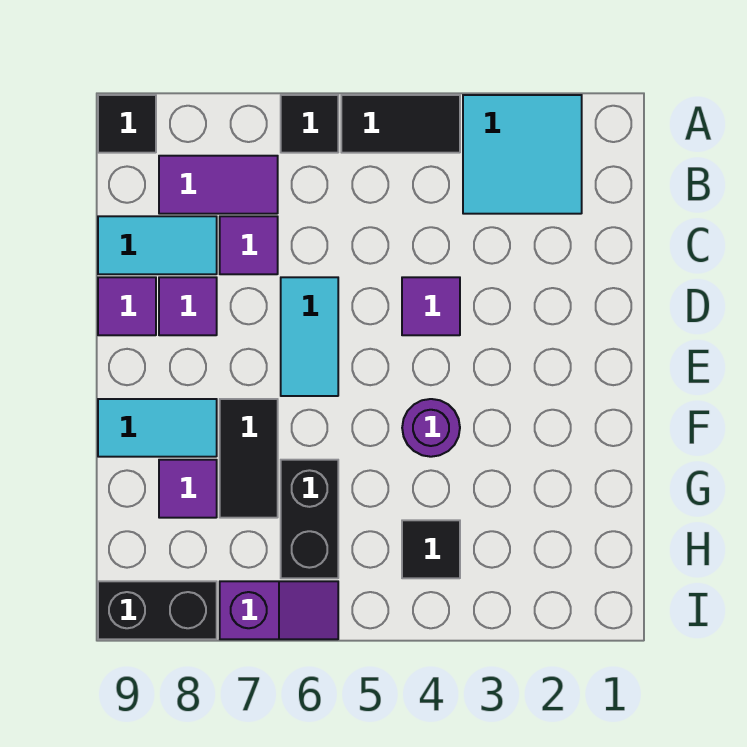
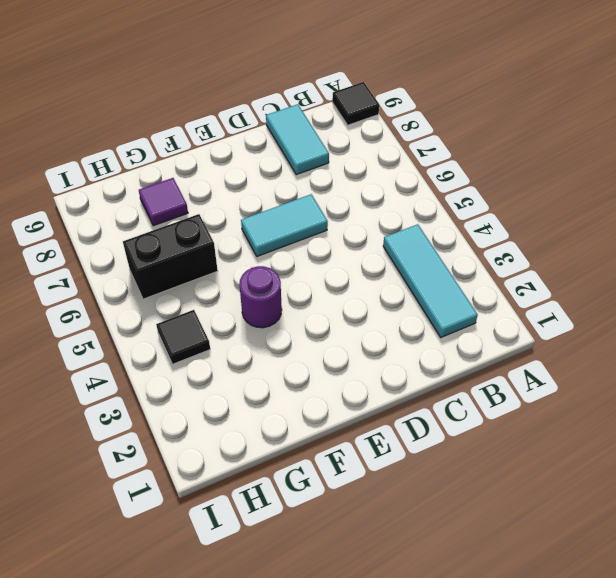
cyan 1x3 tile [383,224,478,337] -> cyan 2x2 tile [463,95,582,214]
none -> black 1x2 tile [341,95,460,153]
none -> black 1x1 tile [281,95,338,153]
none -> purple 1x2 tile [159,156,278,214]

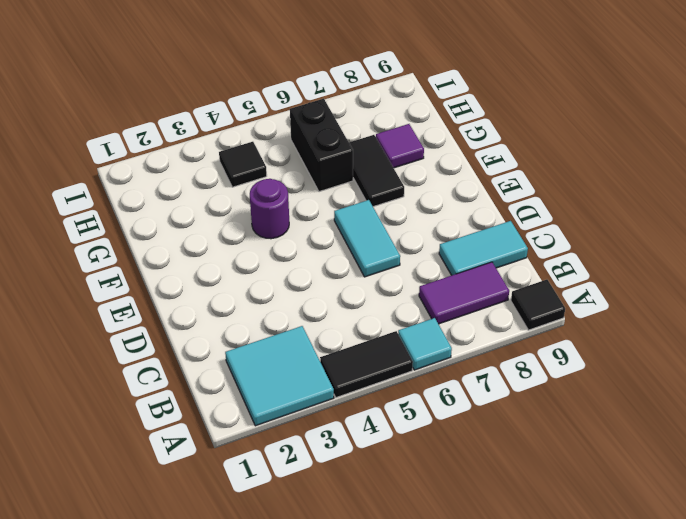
cyan 1x1 tile [398,318,452,370] -> black 1x1 tile [281,95,338,153]
none -> purple 1x1 tile [220,216,278,274]
none -> purple 1x1 tile [402,277,460,335]
none -> purple 1x1 tile [159,277,217,335]

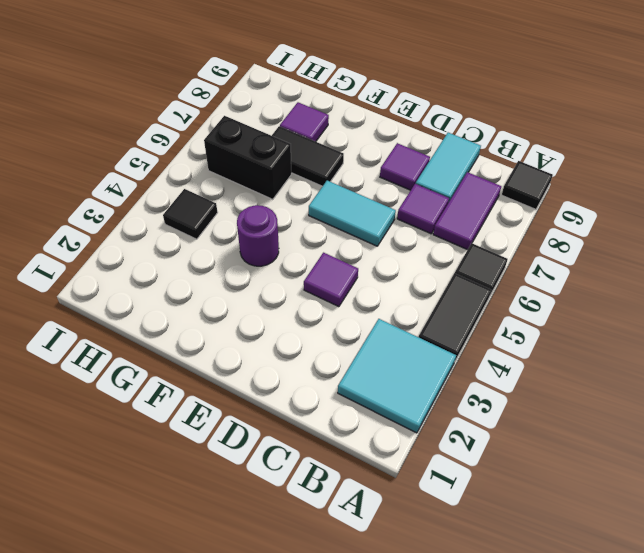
none -> purple 1x1 tile [98,277,156,335]
none -> cyan 1x2 tile [98,399,217,457]
none -> purple 1x2 slope [220,581,338,639]

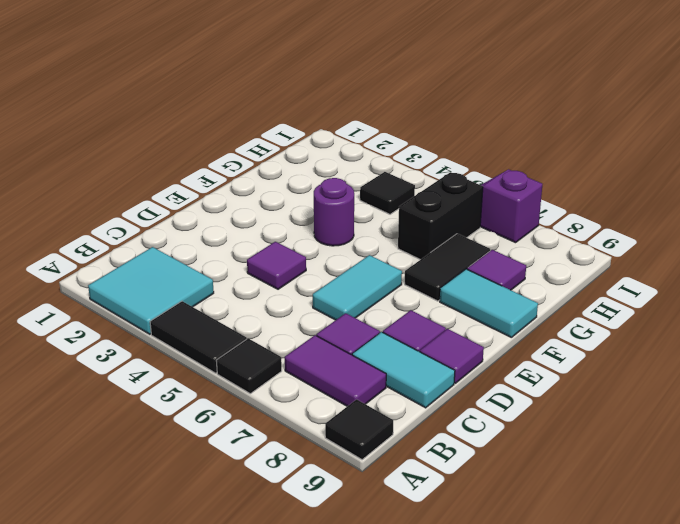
none -> black 1x2 brick [98,581,217,639]

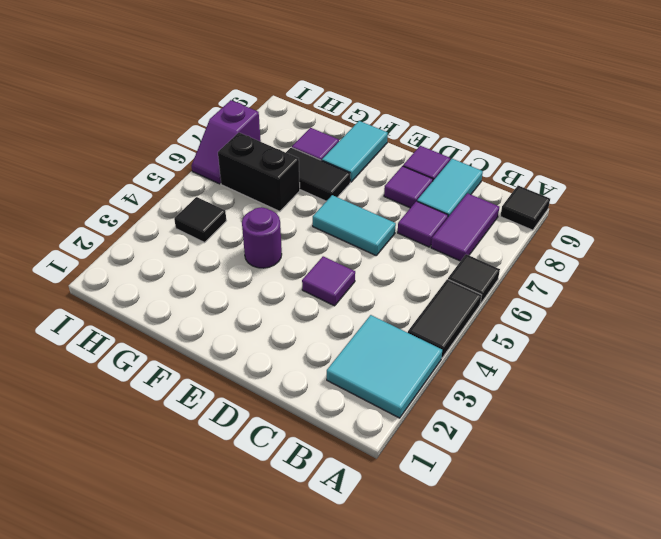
none -> black 1x2 brick [98,581,217,639]

